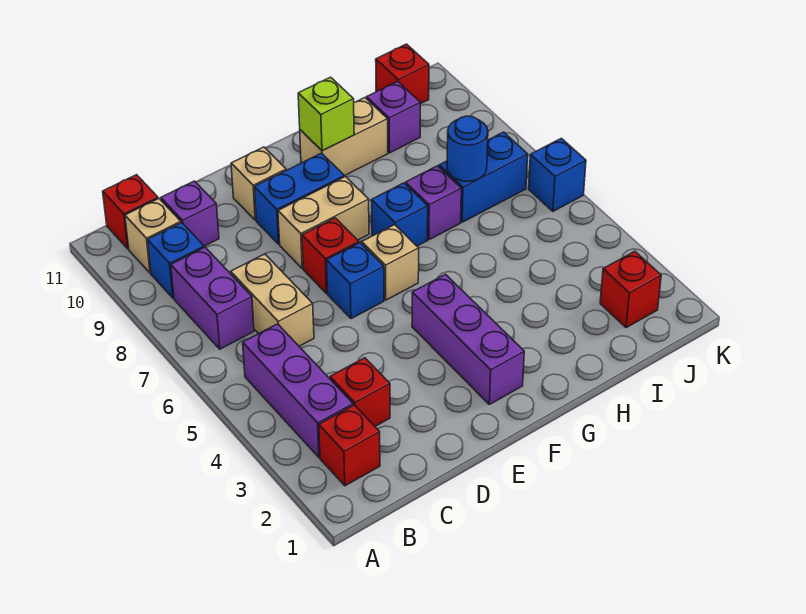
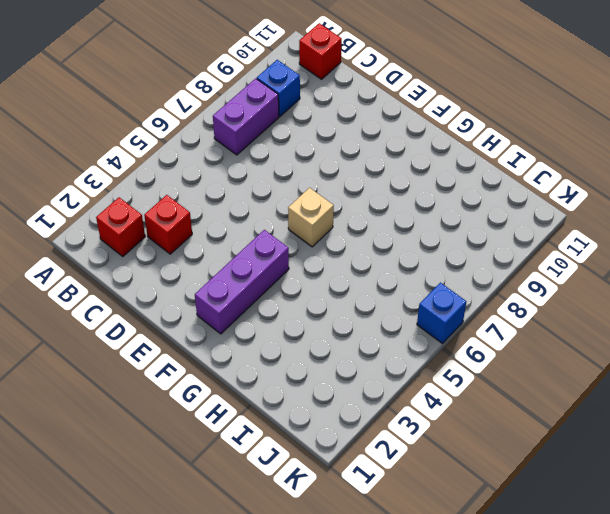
none -> purple 1x3 brick [243,324,353,457]
none -> tan 1x1 brick [125,199,181,273]
none -> tan 1x2 brick [231,254,314,346]

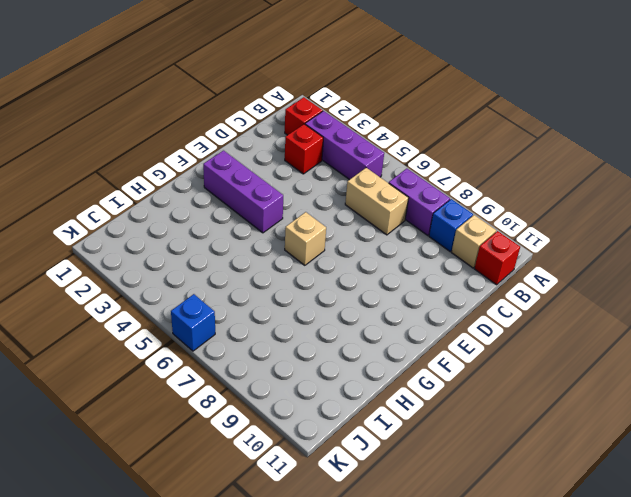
none -> purple 1x1 brick [161,181,219,246]
none -> blue 1x1 brick [327,243,384,319]
none -> red 1x1 brick [302,218,359,293]

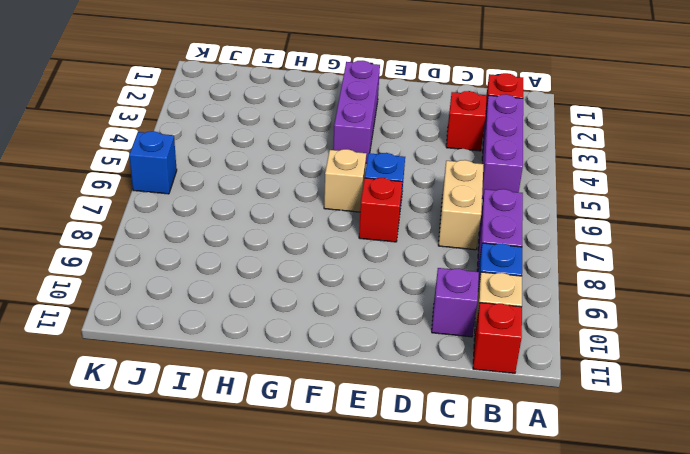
none -> tan 1x2 brick [278,177,369,269]
none -> blue 1x2 brick [254,153,344,244]
none -> tan 1x1 brick [231,147,286,220]

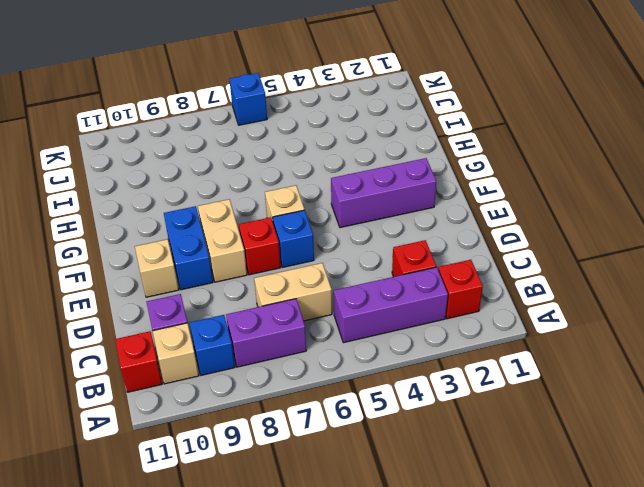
none -> blue 1x1 brick [371,183,428,246]
none -> tan 1x2 brick [300,98,388,176]
none -> purple 1x1 brick [406,166,461,240]

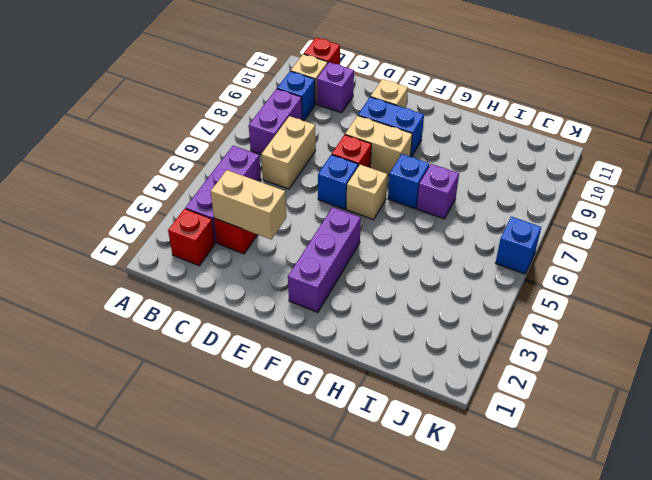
tan 1x2 brick [211,170,286,240] -> tan 1x2 brick moved to [300,98,388,176]
none -> blue 1x2 brick [439,132,528,222]
none -> purple 1x1 brick [367,81,421,153]
none -> red 1x1 brick [600,251,661,328]

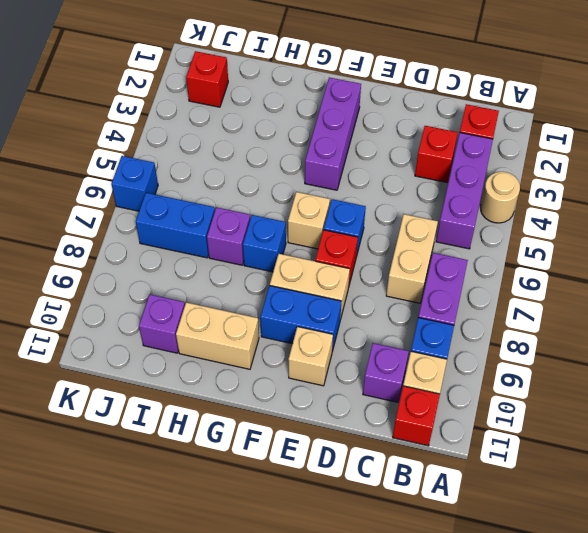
tan 1x1 round brick [481,172,520,223] -> none
none -> red 1x1 brick [376,44,429,103]
none -> lime 1x1 brick [298,77,354,151]
none -> blue 1x1 round brick [447,116,488,181]

